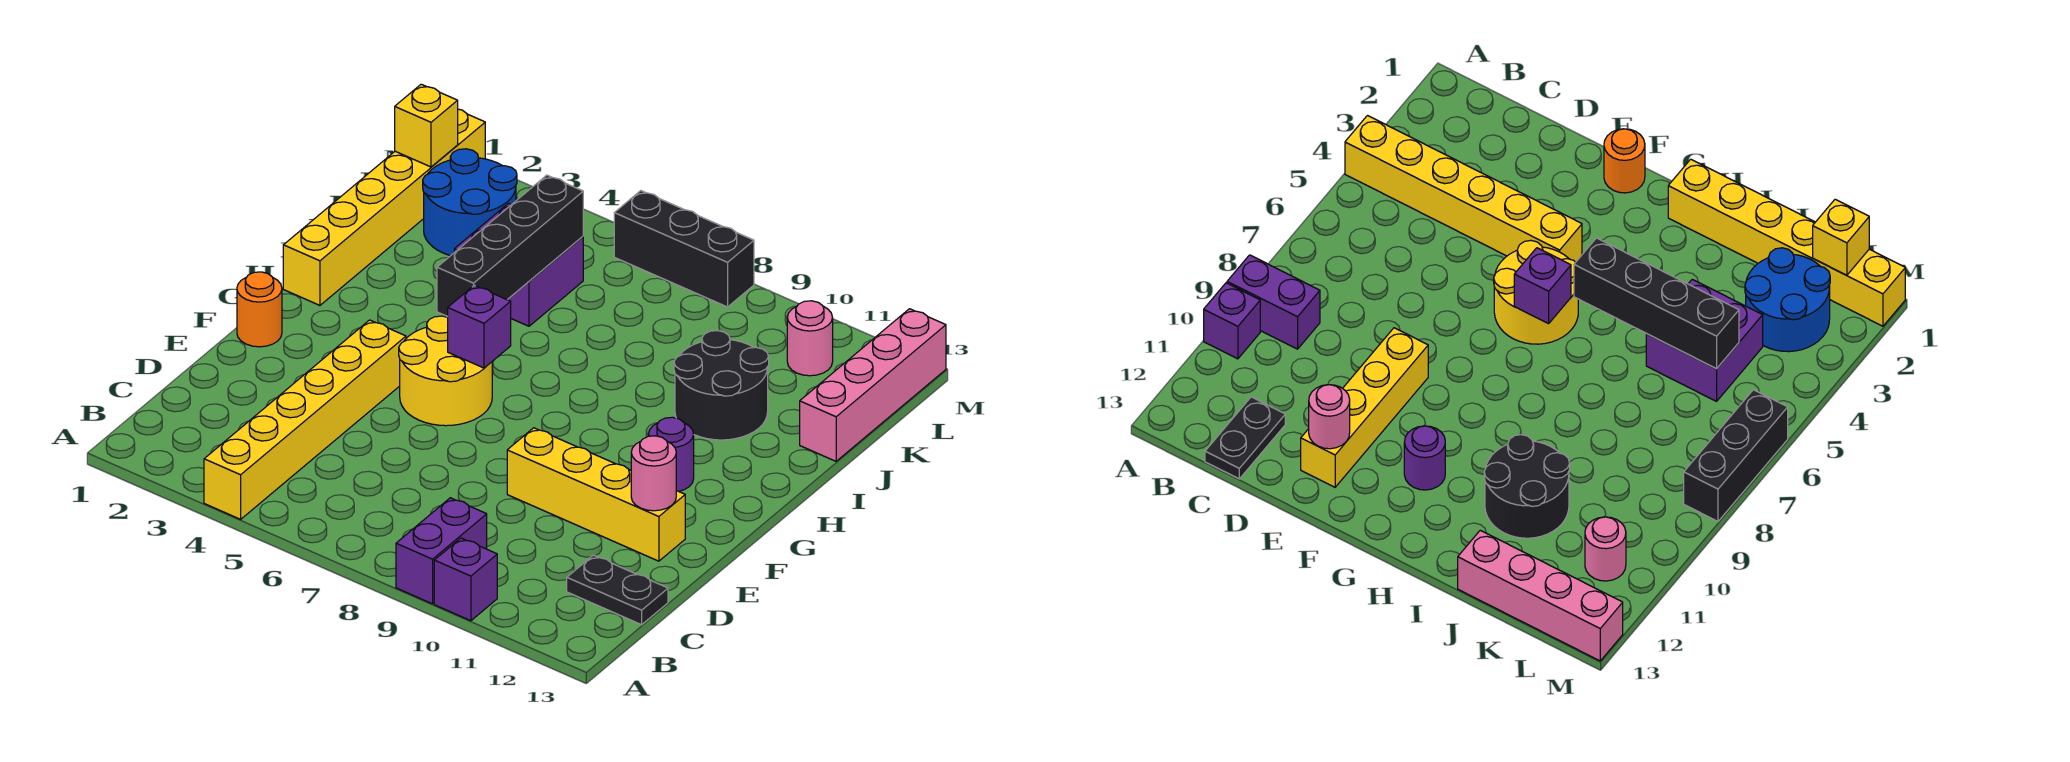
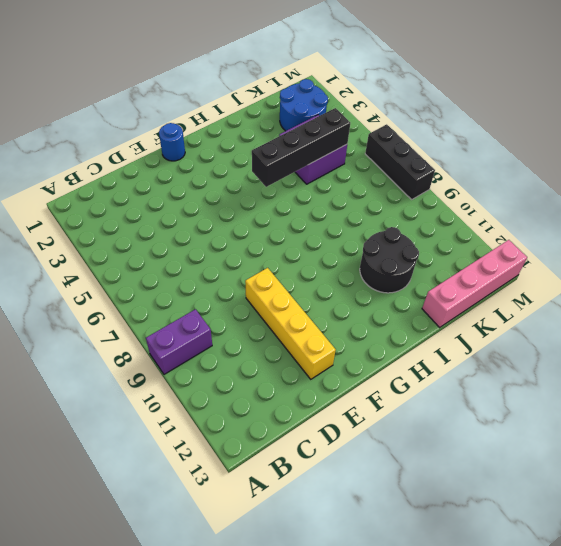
blue 1x1 round brick [159,123,185,161] -> orange 1x1 round brick [237,272,282,347]
none -> yellow 1x6 brick [204,320,406,519]
none -> purple 1x1 brick [434,538,497,621]
none -> black 1x2 plate [567,555,668,625]

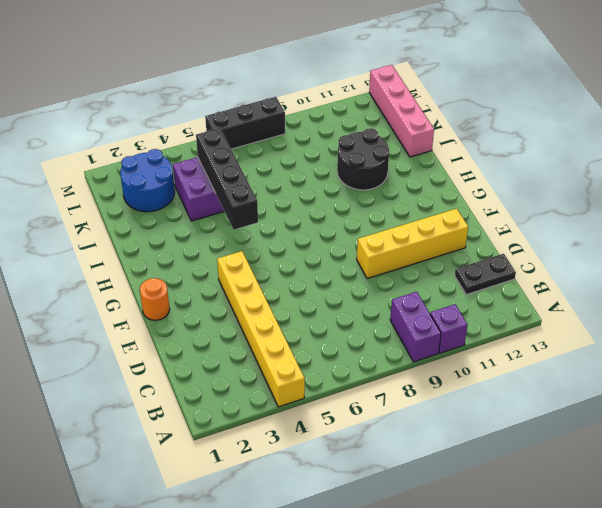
none -> yellow 2x2 round brick [399,316,492,426]
none -> purple 1x1 round brick [648,417,694,491]
none -> yellow 1x6 brick [283,109,485,305]

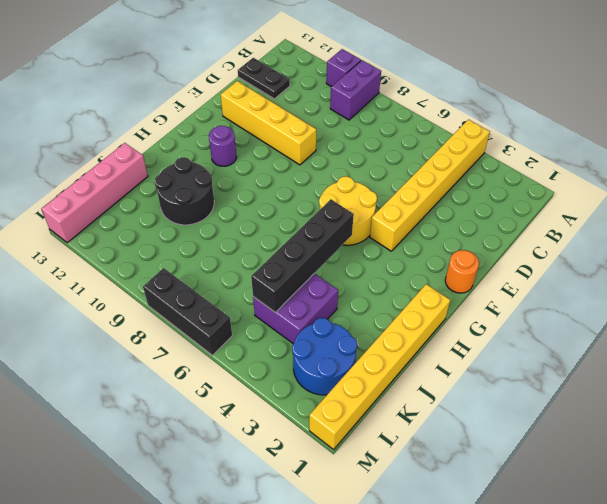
none -> pink 1x1 round brick [787,301,833,376]
none -> pink 1x1 round brick [631,436,676,511]
none -> purple 1x1 brick [448,285,511,368]

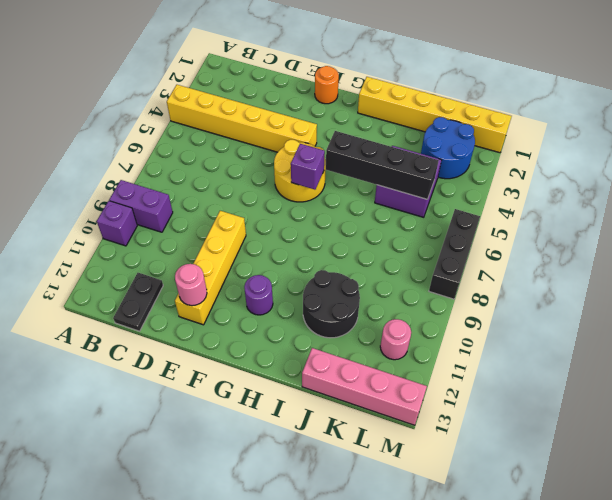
none -> yellow 1x1 brick [395,84,458,167]

